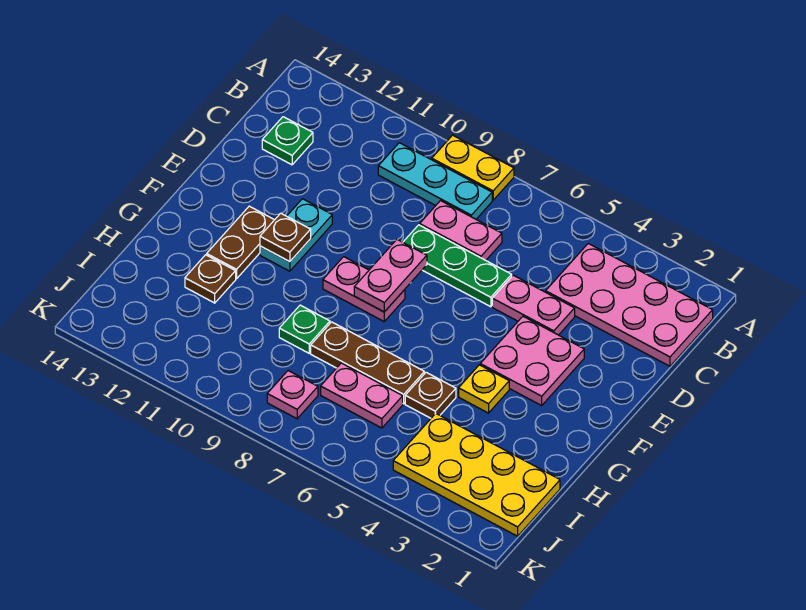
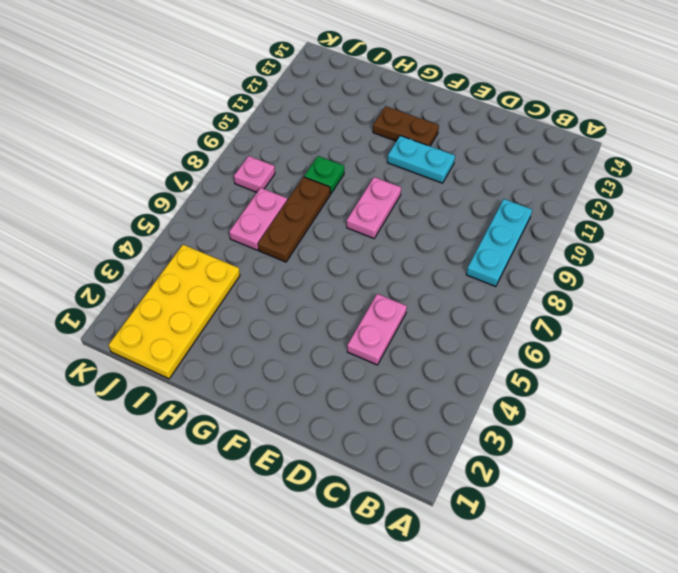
none -> yellow 1x2 plate [432,135,514,200]
none -> pink 2x4 plate [546,244,713,366]
none -> pink 1x2 plate [420,201,502,260]

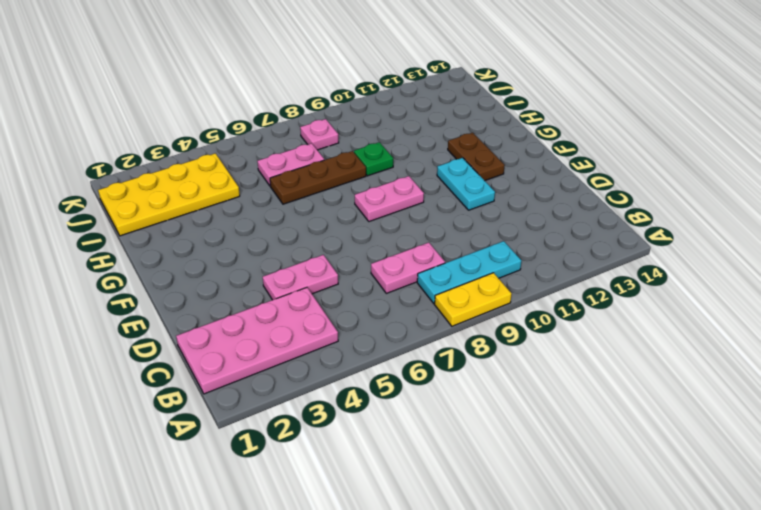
none -> green 1x1 plate [262,117,313,165]
none -> green 1x3 plate [403,225,512,307]
none -> pink 2x2 plate [480,317,584,405]

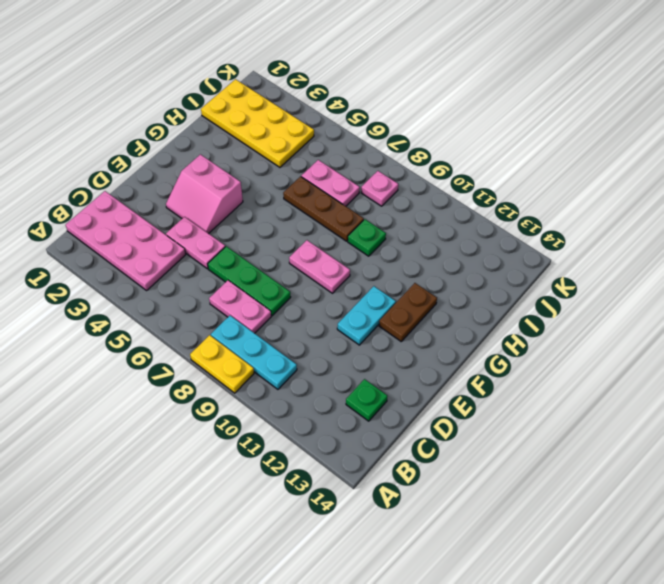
pink 2x2 slope [166,154,243,234] -> pink 2x2 plate [480,317,584,405]
none -> yellow 1x1 plate [459,365,509,413]
none -> brown 1x1 plate [405,372,456,418]
none -> brown 1x1 plate [185,255,236,303]

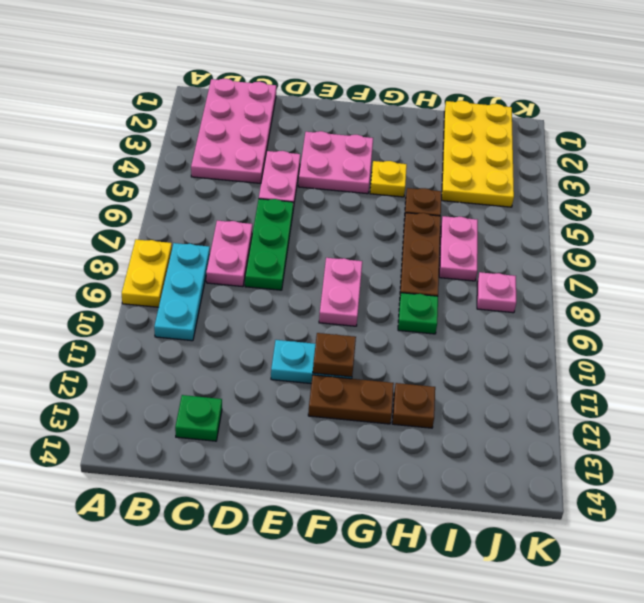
none -> pink 1x2 plate [354,240,427,312]

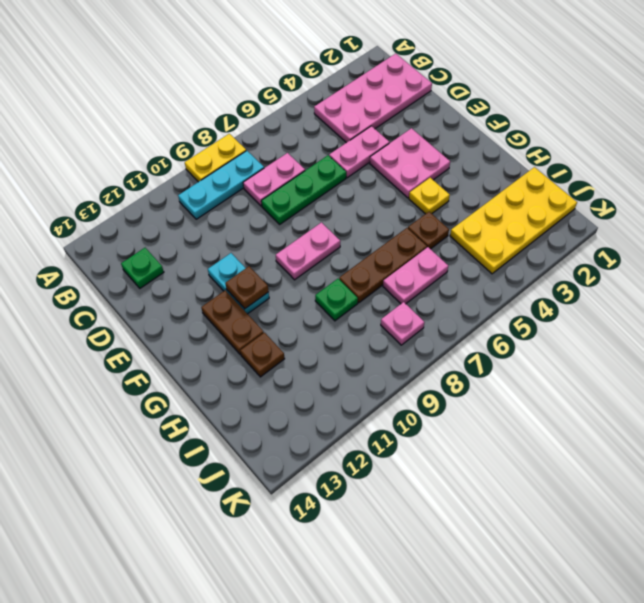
none -> pink 1x2 plate [354,240,427,312]

